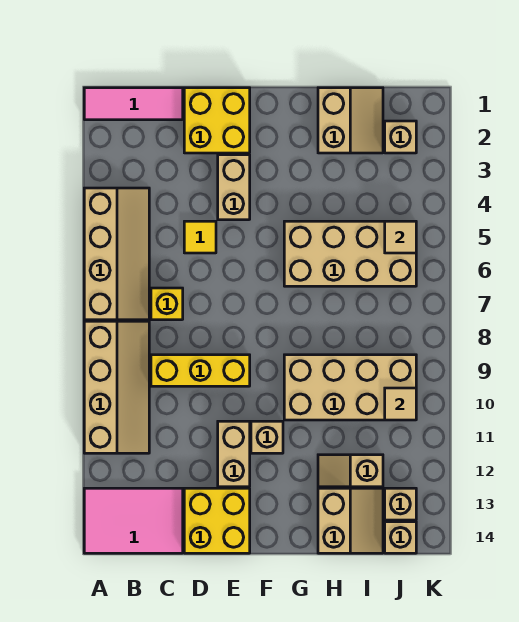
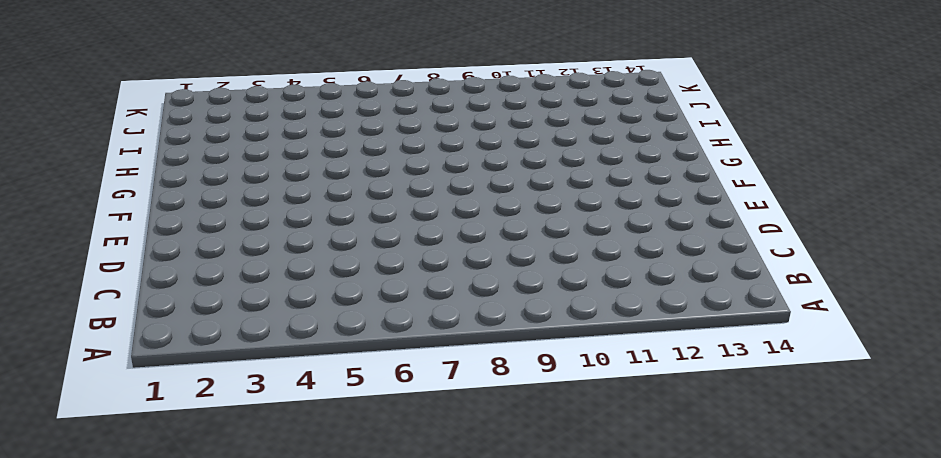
none -> pink 1x3 tile [84,88,183,120]
none -> tan 2x4 slope [84,188,149,320]
none -> tan 2x4 slope [84,321,149,453]

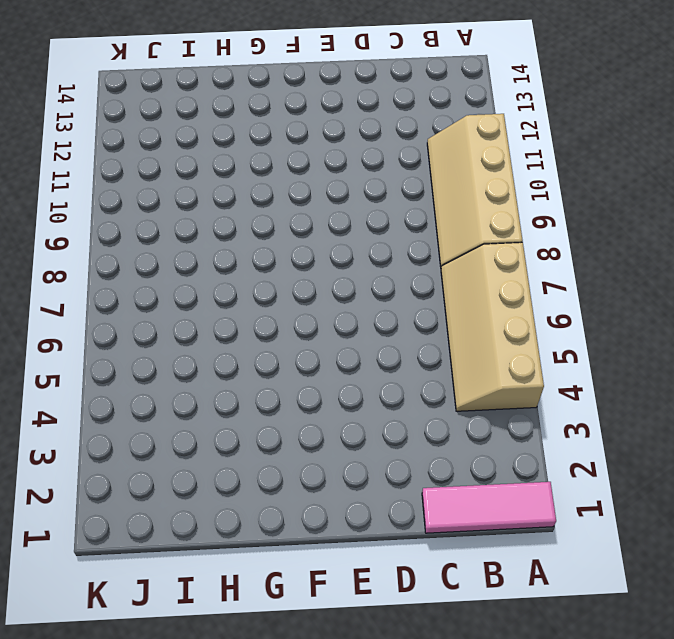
none -> pink 2x3 tile [84,488,183,553]
none -> yellow 1x1 brick [151,288,183,320]
none -> yellow 1x3 brick [151,355,250,386]

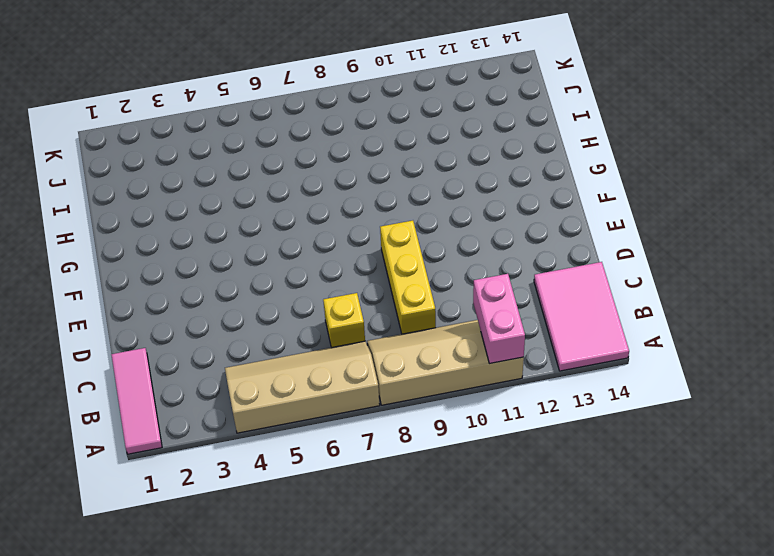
pink 1x2 brick [473,274,525,364] -> none
none -> yellow 2x2 brick [184,88,250,153]
none -> yellow 1x1 tile [184,221,216,253]
none -> yellow 2x2 brick [184,488,250,553]

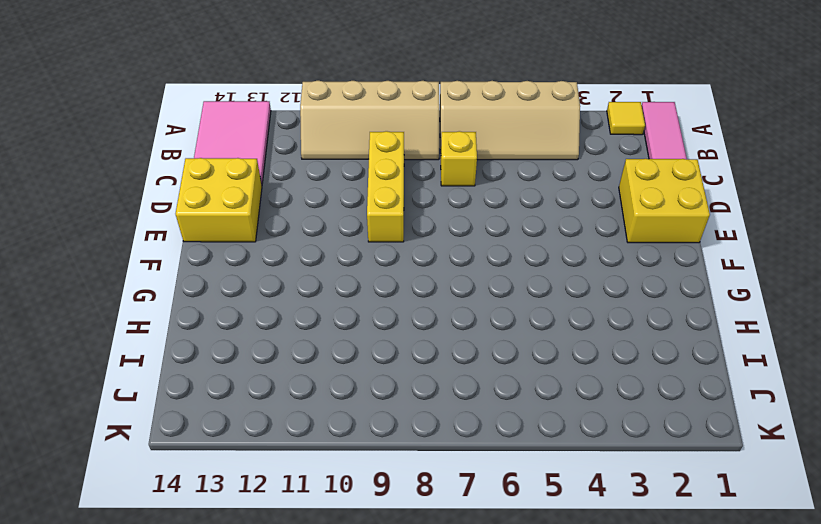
yellow 1x1 tile [607,102,645,135] -> yellow 1x1 tile moved to [184,221,216,253]
none -> tan 1x2 brick [218,155,250,220]
none -> tan 1x2 brick [218,421,250,487]
none -> tan 1x1 brick [251,421,283,453]

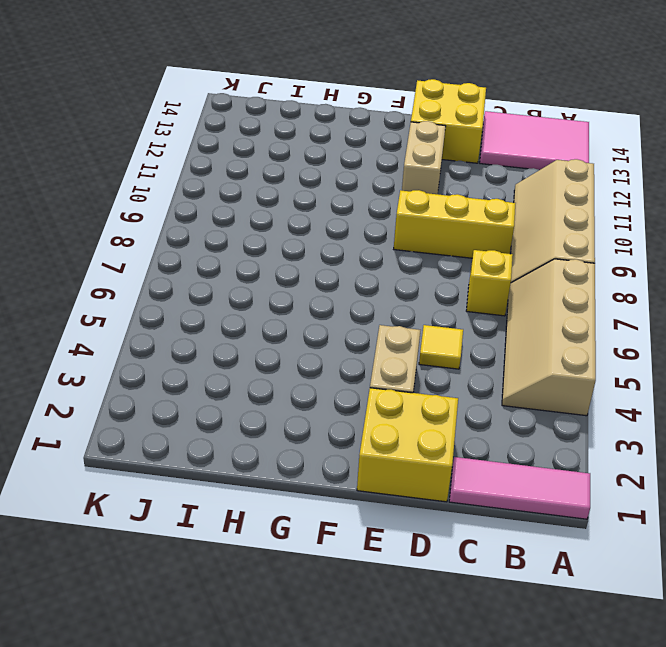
none -> tan 1x1 brick [251,421,283,453]
none -> tan 2x4 brick [284,221,416,286]
none -> tan 2x4 brick [284,355,416,420]

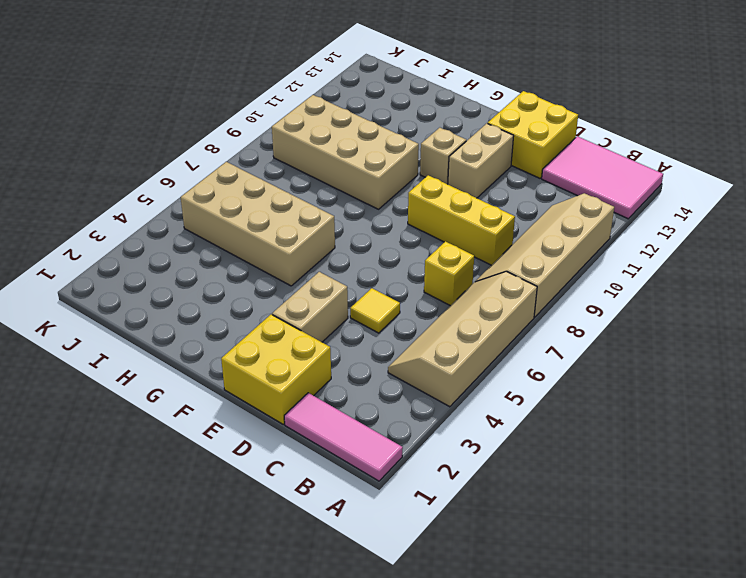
none -> tan 2x2 slope [318,88,383,153]
none -> tan 1x2 slope [318,455,383,487]
none -> tan 2x2 slope [318,488,383,553]

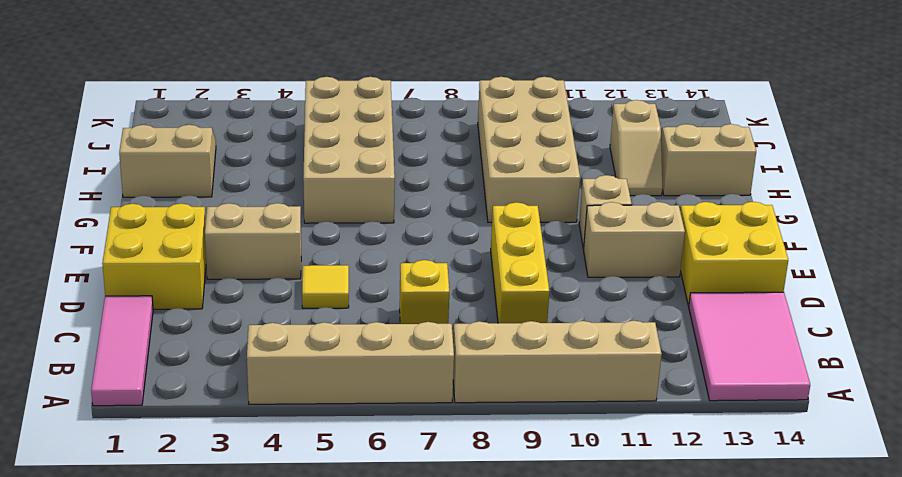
none -> tan 1x1 brick [385,121,416,153]
none -> tan 1x1 brick [385,488,416,520]
none -> tan 1x1 brick [385,522,416,553]

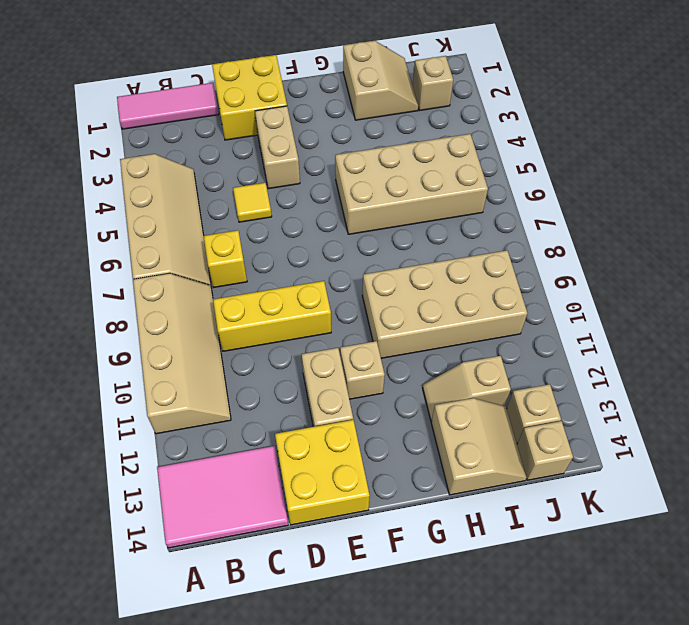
none -> tan 1x1 tile [385,221,416,253]
none -> tan 1x1 tile [385,388,416,420]

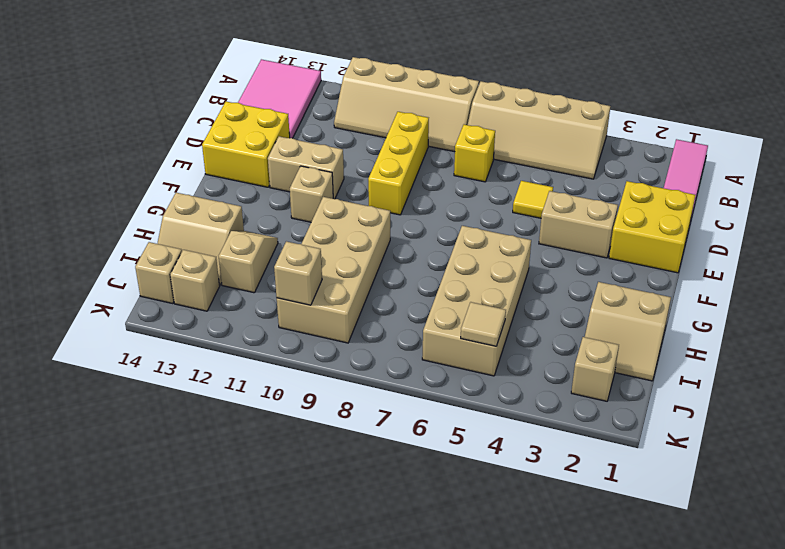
tan 1x1 brick [274,241,322,305] -> tan 1x1 tile [385,388,416,420]

